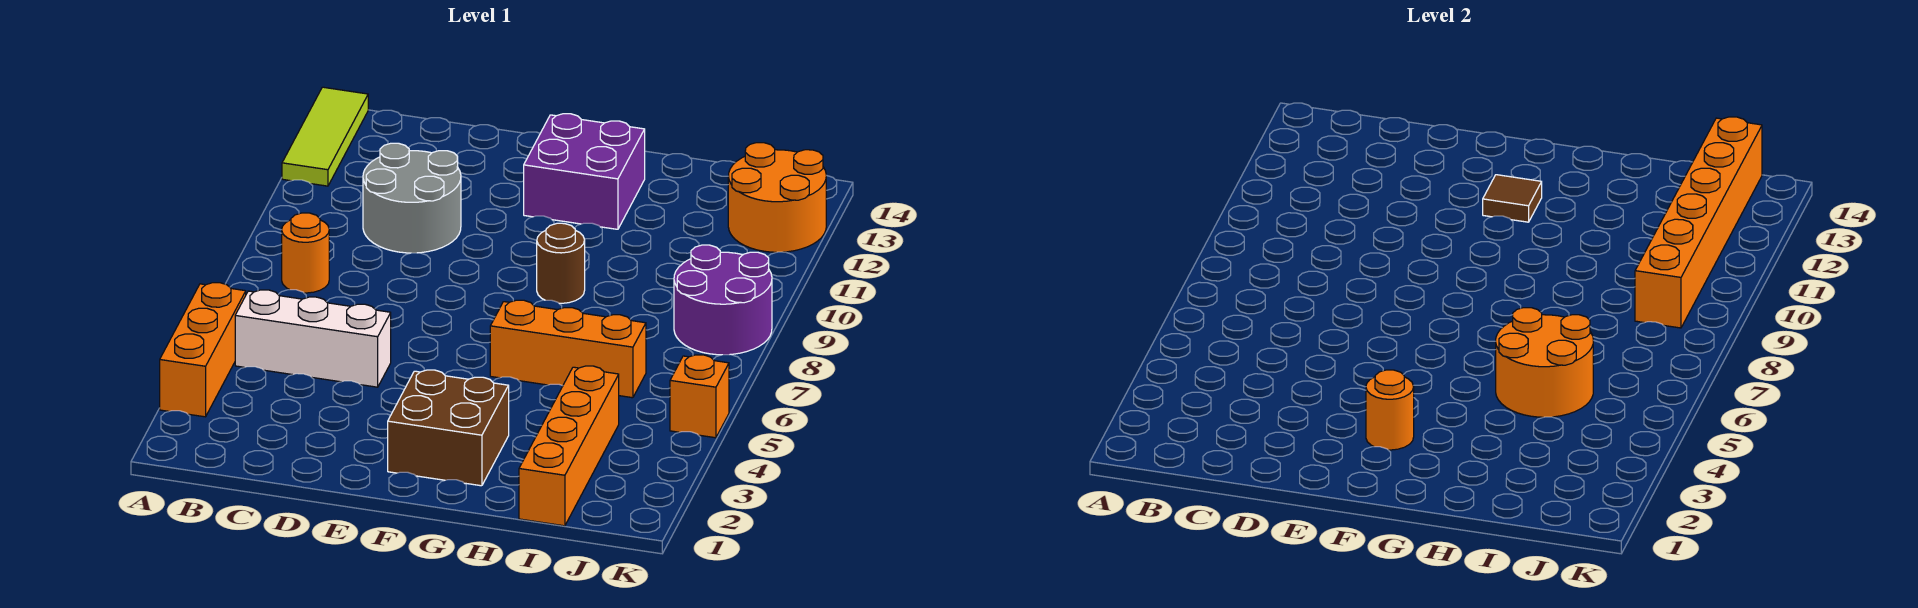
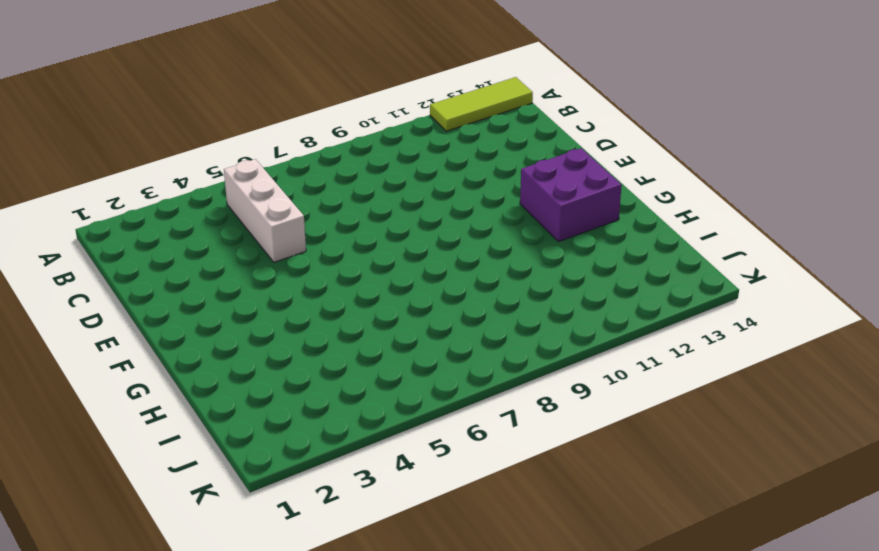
none -> orange 1x3 brick [160,283,246,417]
none -> orange 1x1 round brick [282,213,329,293]
none -> grey 2x2 round brick [363,143,461,253]

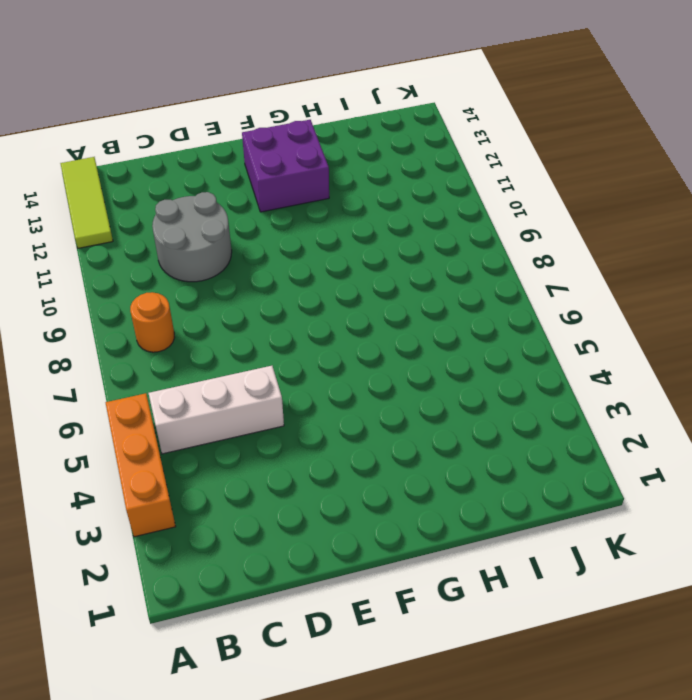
none -> brown 2x2 brick [388,370,509,486]
none -> orange 1x3 brick [490,300,646,398]
none -> brown 1x1 round brick [537,223,585,303]

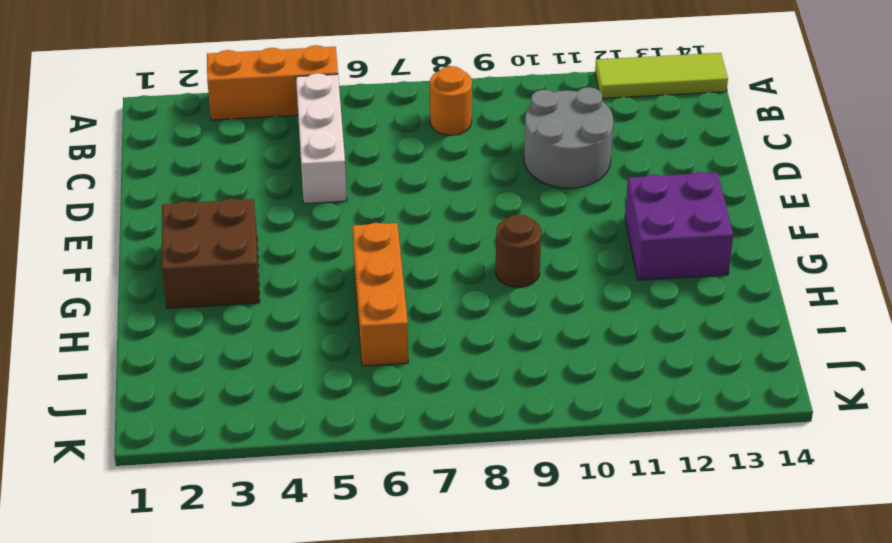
none -> orange 1x4 brick [519,366,619,526]
none -> purple 2x2 round brick [674,245,772,355]
none -> orange 2x2 round brick [728,143,826,252]

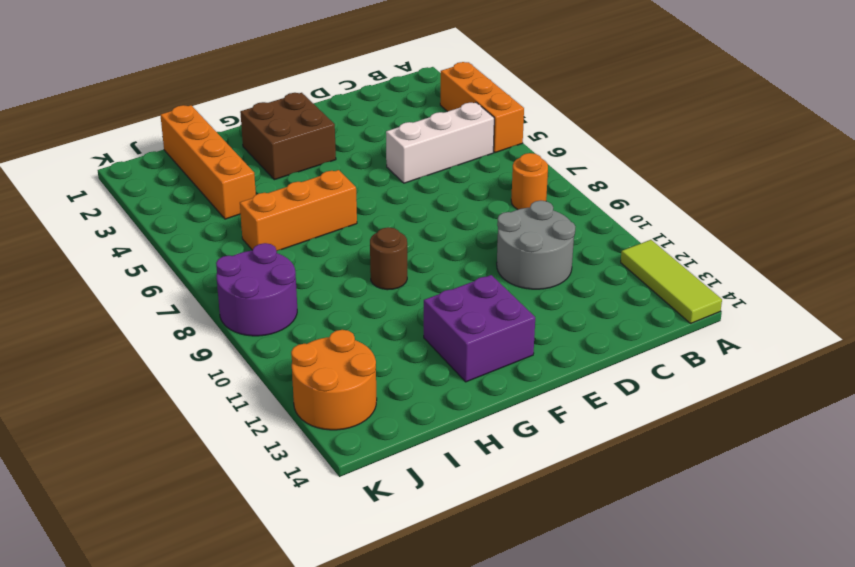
none -> orange 1x1 brick [670,355,729,438]
none -> orange 1x1 round brick [1366,370,1414,450]
none -> brown 1x1 tile [1483,175,1542,222]

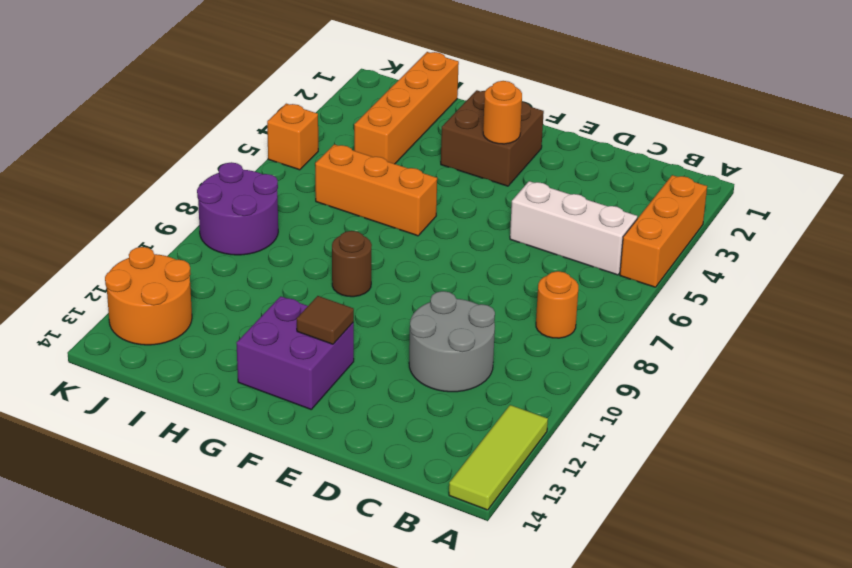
none -> orange 2x2 round brick [1496,308,1593,417]
none -> orange 1x6 brick [1635,117,1762,328]

